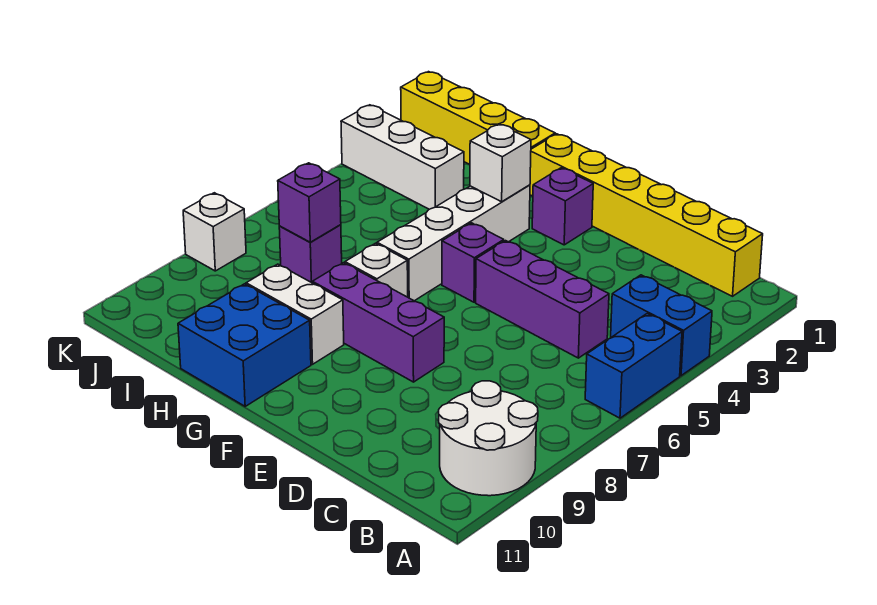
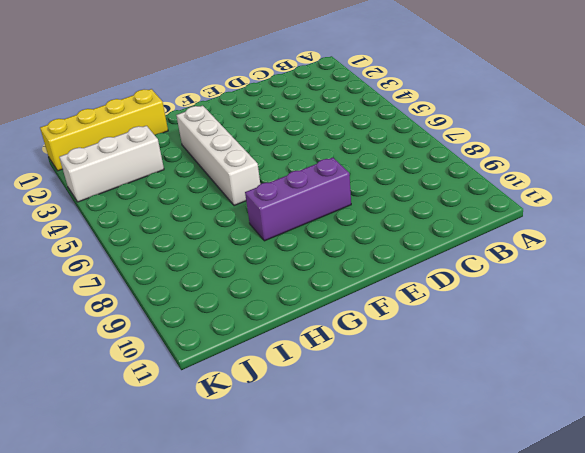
none -> blue 1x2 brick [611,275,712,376]
none -> blue 1x2 brick [585,314,682,418]
none -> white 2x2 round brick [439,381,538,496]

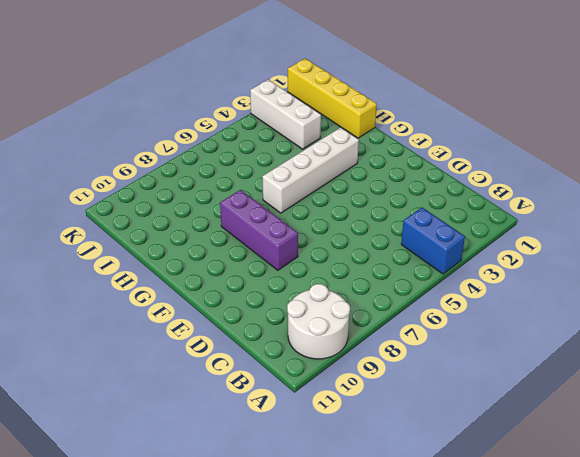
none -> blue 1x2 brick [585,314,682,418]
none -> yellow 1x6 brick [530,134,763,296]
none -> purple 1x3 brick [476,241,609,358]

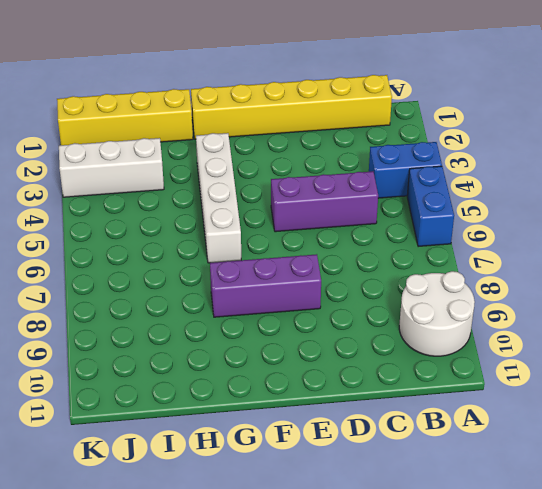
none -> purple 1x1 brick [532,168,593,245]
none -> purple 1x1 brick [442,223,504,302]
none -> white 1x1 brick [345,243,408,297]

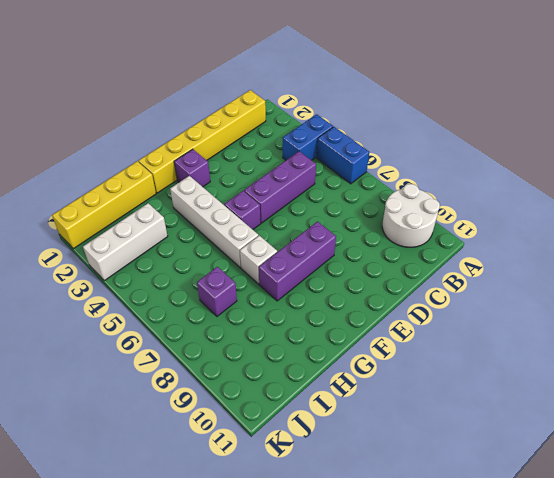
none -> white 1x2 brick [246,264,344,364]
none -> blue 2x2 brick [178,284,311,406]
none -> white 1x1 brick [183,193,246,271]

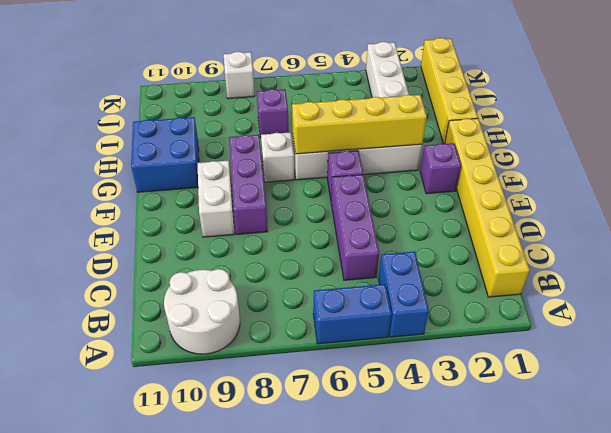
white 1x2 brick [198,160,235,237] -> white 1x2 brick moved to [246,264,344,364]
yellow 1x4 brick [292,95,427,154] -> white 1x1 brick [470,124,531,202]
none -> purple 1x1 brick [278,163,341,242]

